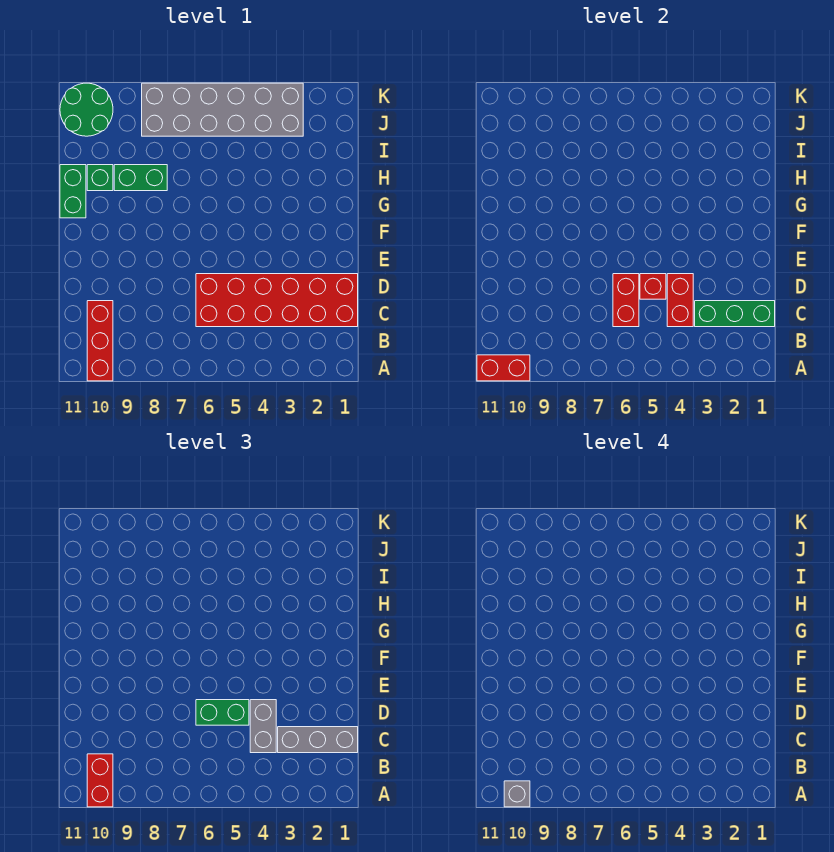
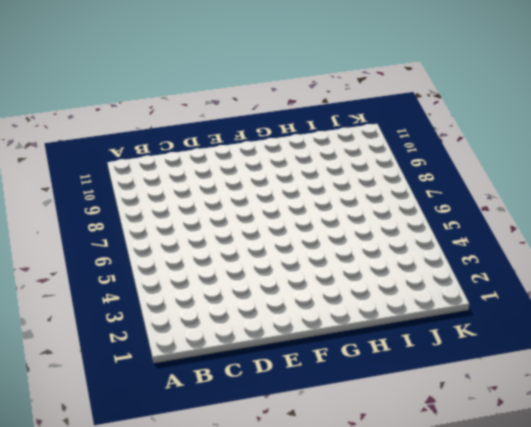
none -> red 1x3 brick [87,301,113,381]
none -> red 2x6 brick [196,274,358,327]
none -> green 1x2 brick [60,165,86,218]

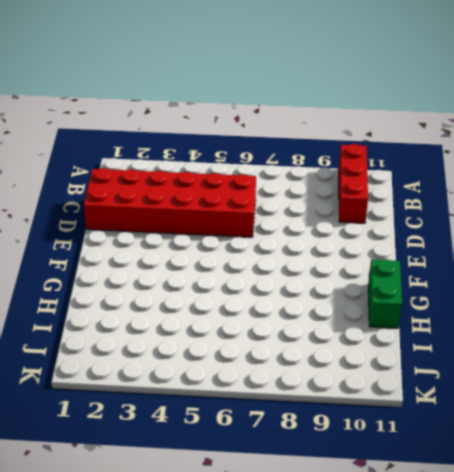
none -> green 1x2 brick [114,165,167,191]
none -> green 1x1 brick [87,165,113,191]
none -> grey 2x6 brick [142,83,303,136]

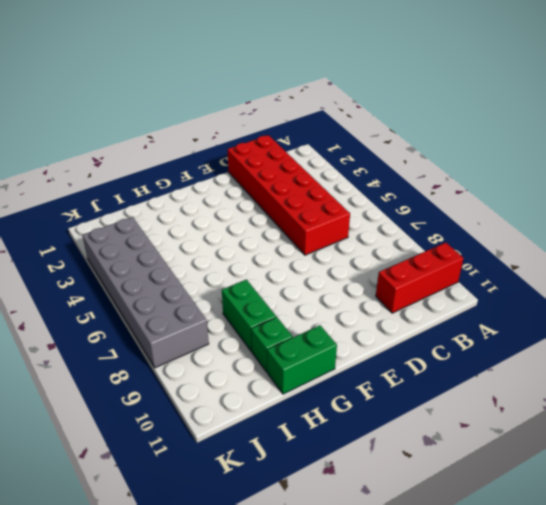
none -> green 2x2 round brick [60,83,113,136]
none -> red 1x2 brick [477,355,530,381]
none -> green 1x3 brick [695,301,775,327]

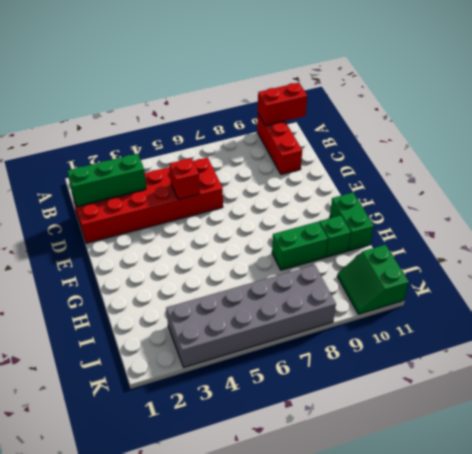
green 2x2 slope [337,245,409,314] -> green 2x2 round brick [60,83,113,136]
none -> red 1x2 brick [667,274,693,327]
none -> red 1x2 brick [613,274,639,327]
none -> red 1x2 brick [87,754,113,807]

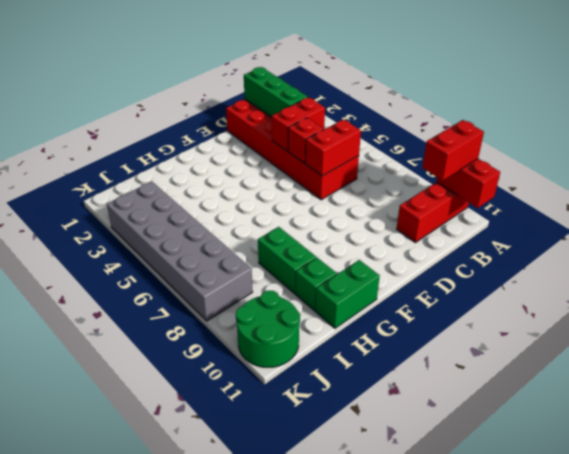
none -> grey 1x3 brick [278,727,358,753]
none -> grey 1x2 brick [250,700,276,753]
none -> green 1x2 brick [196,700,249,725]

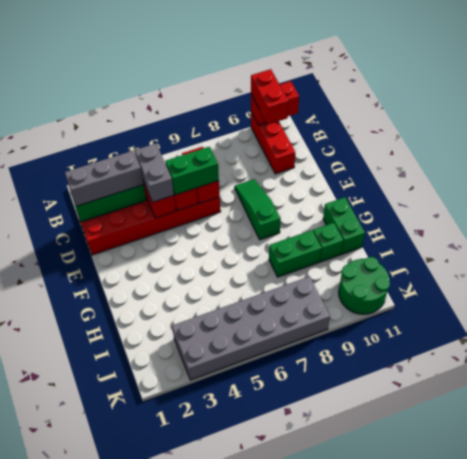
green 1x3 slope [235,179,280,240] -> none
none -> grey 1x1 brick [504,781,530,807]

